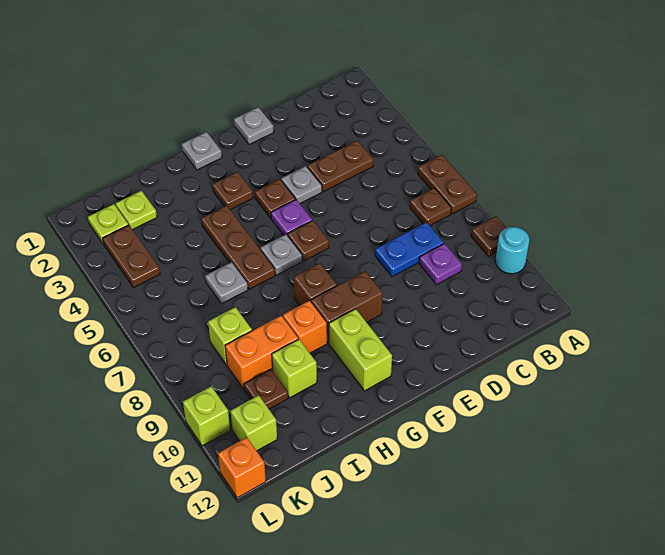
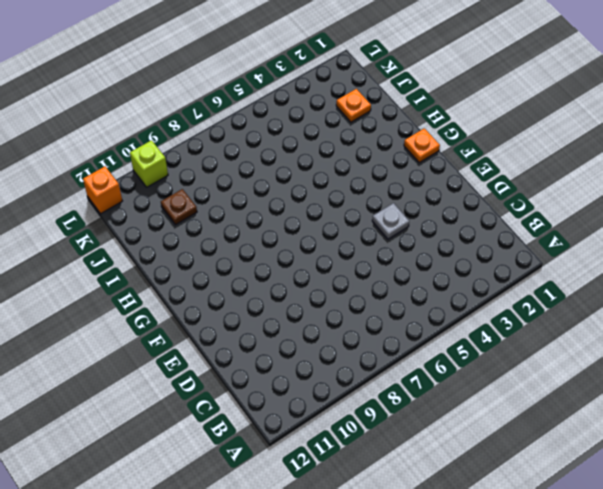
orange 1x1 plate [404,128,440,162] -> grey 1x1 plate [182,132,222,170]
orange 1x1 plate [336,89,371,122] -> lime 1x1 plate [116,191,157,230]
none -> brown 1x2 plate [418,155,477,214]
none -> brown 1x1 plate [471,216,506,256]
none -> cyan 1x1 round brick [495,227,529,274]
none -> brown 1x1 plate [410,188,451,226]

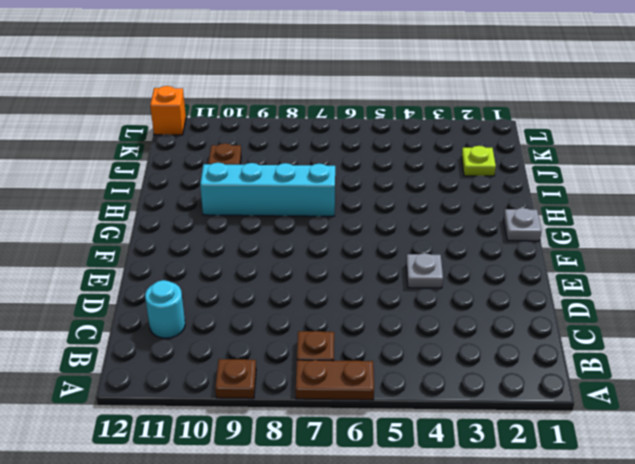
cyan 1x1 round brick [145,280,185,338] -> cyan 1x1 round brick moved to [495,227,529,274]
cyan 1x4 brick [200,163,335,216] -> orange 1x1 brick [283,301,327,353]
none -> brown 1x2 plate [307,140,373,192]
none -> blue 1x2 plate [375,222,444,277]
none -> purple 1x1 plate [419,244,462,285]
none -> grey 1x1 plate [234,107,274,145]

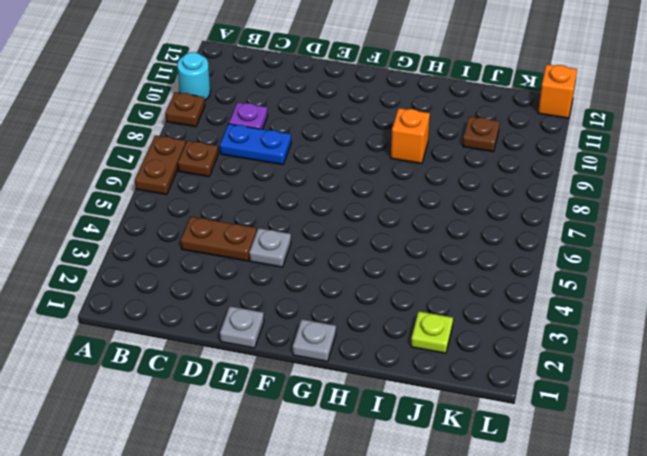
none -> brown 1x1 plate [255,179,296,218]
none -> purple 1x1 plate [271,200,312,236]
none -> brown 1x1 plate [288,221,329,261]
none -> brown 1x2 brick [311,271,383,343]

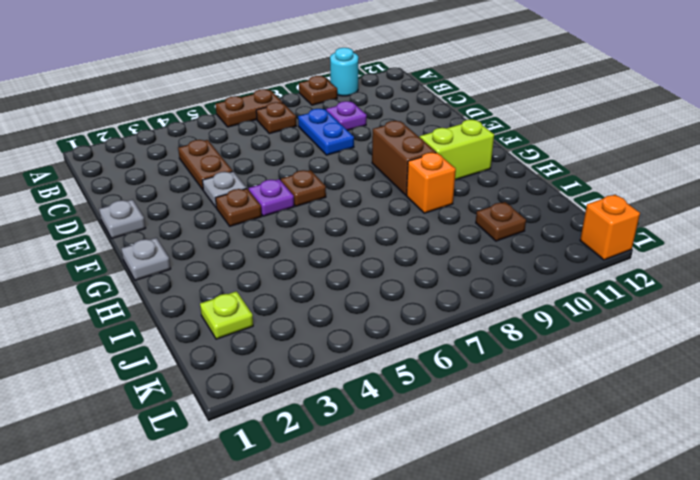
none -> brown 1x1 plate [212,172,253,210]
none -> grey 1x1 plate [260,234,302,275]
none -> brown 1x1 brick [294,263,337,305]
none -> brown 1x3 plate [201,206,275,289]

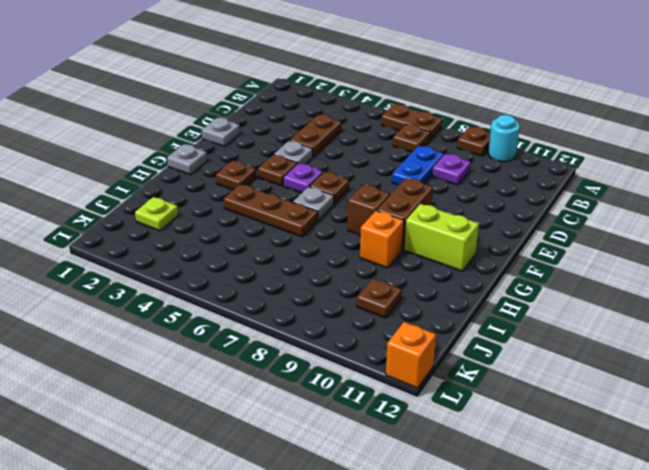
none -> grey 1x1 plate [205,262,248,304]
none -> orange 1x2 brick [225,316,298,389]
none -> lime 1x1 brick [272,339,317,398]
none -> lime 1x1 brick [208,307,252,365]

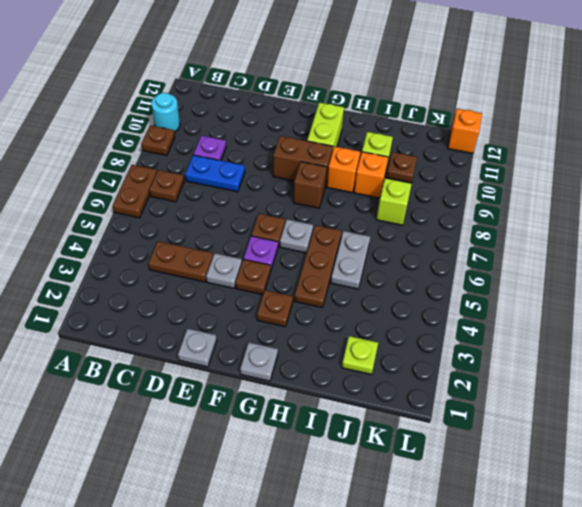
grey 1x2 plate [331,231,370,289] -> grey 1x1 plate [205,262,248,304]
orange 1x1 brick [354,152,388,198] -> orange 1x2 brick [225,316,298,389]
none -> lime 1x1 plate [88,204,128,244]
none -> brown 1x2 plate [103,225,160,288]
none -> lime 1x1 brick [231,395,277,451]
none -> lime 1x1 brick [183,386,230,446]

